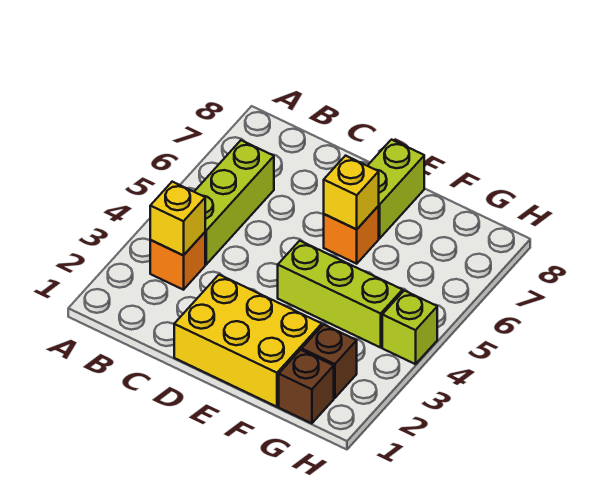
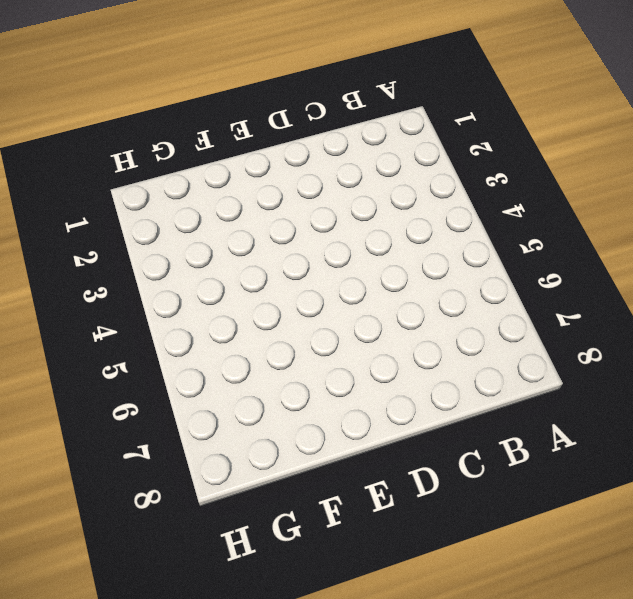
none -> orange 1x1 brick [150,232,205,290]
none -> lime 1x3 brick [194,140,274,264]

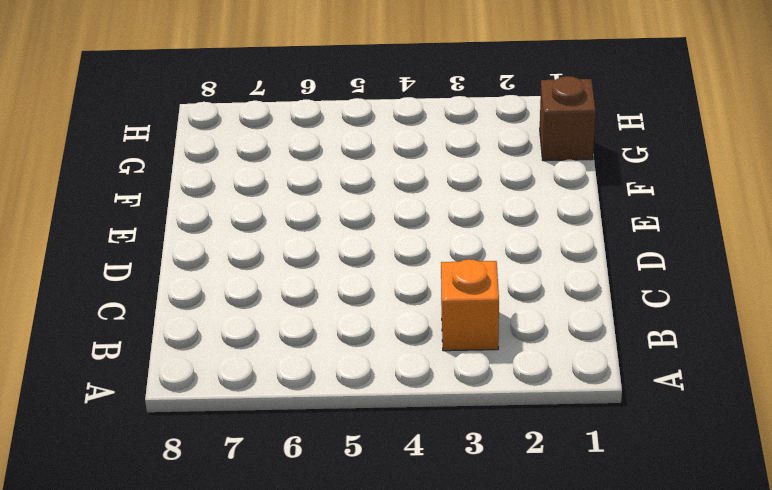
none -> lime 1x3 brick [194,140,274,264]
none -> yellow 2x3 brick [174,275,322,407]

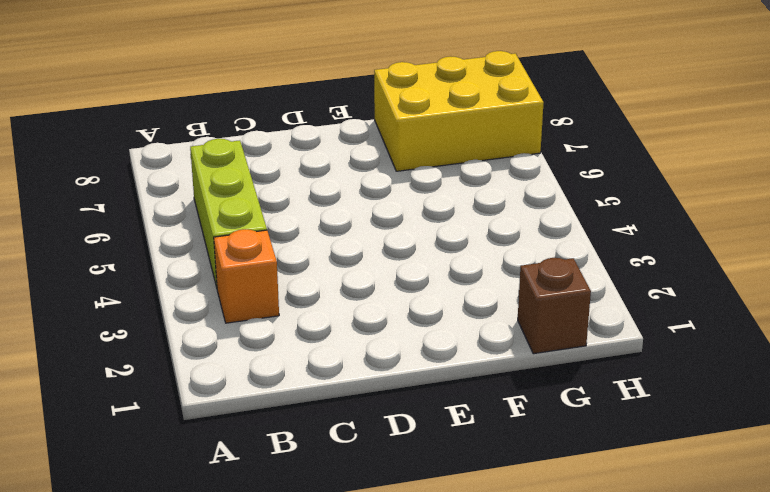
yellow 2x3 brick [374,51,544,171] -> yellow 2x3 brick moved to [174,275,322,407]
none -> lime 1x3 brick [278,241,403,348]
none -> orange 1x1 brick [324,206,379,264]

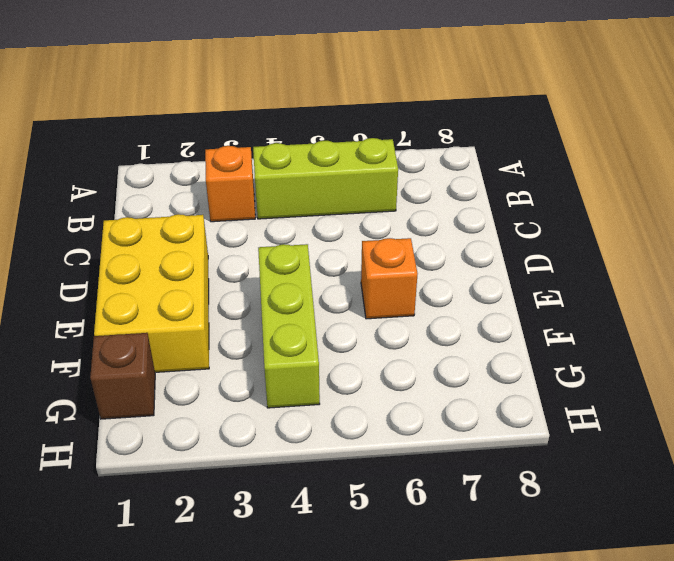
none -> lime 1x2 brick [368,140,424,238]
none -> brown 1x1 brick [302,324,357,398]

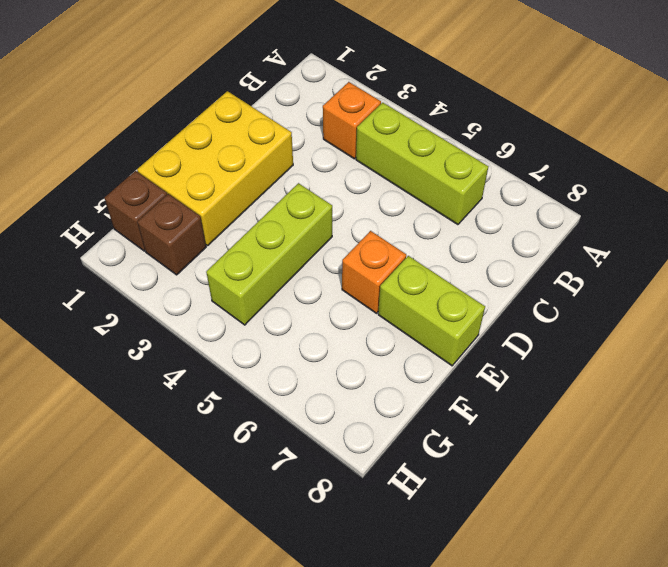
none -> lime 1x1 brick [382,291,437,364]
none -> yellow 1x1 brick [150,182,205,255]

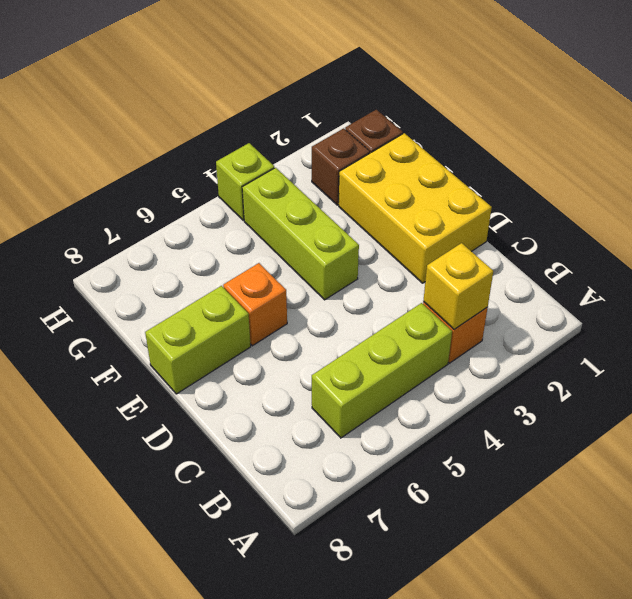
none -> yellow 1x1 brick [324,156,379,229]

